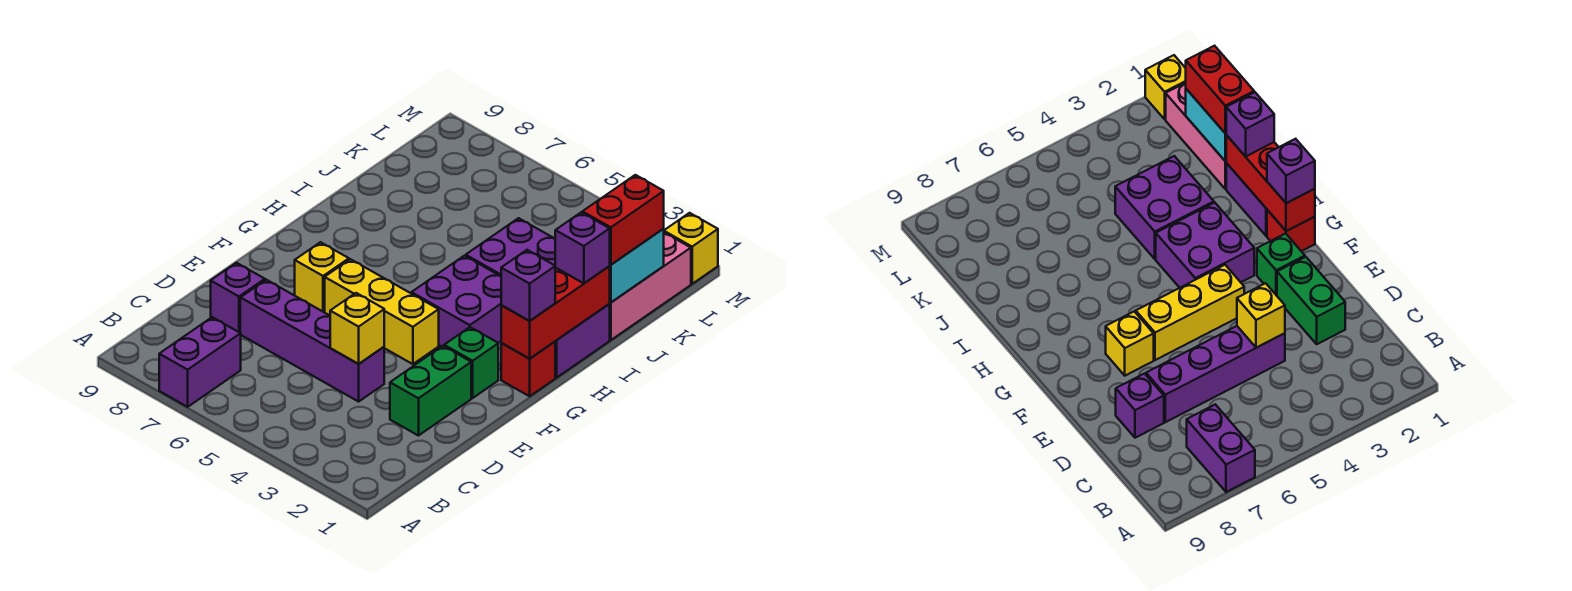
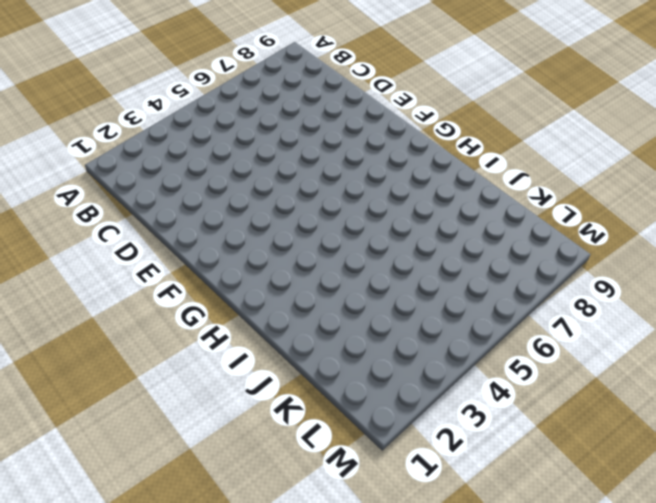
none -> purple 1x2 brick [159,317,241,407]
none -> green 1x2 brick [390,346,471,436]
none -> purple 1x4 brick [240,280,384,402]

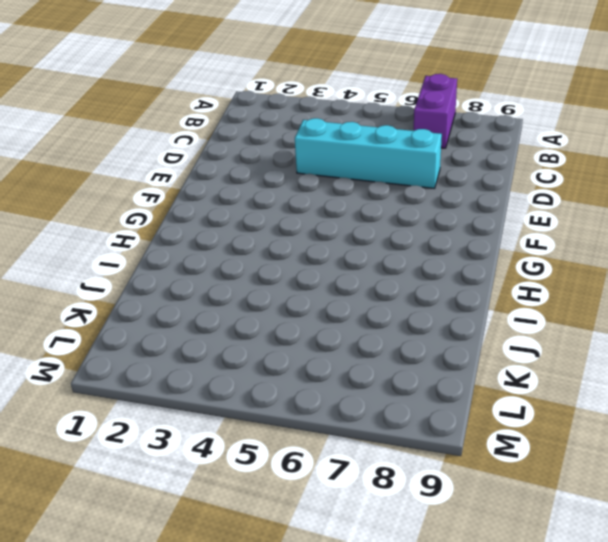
cyan 1x4 brick [295,118,442,189] -> purple 1x4 brick [240,280,384,402]
none -> green 1x2 brick [390,346,471,436]
none -> purple 1x1 brick [211,263,265,333]
none -> green 1x1 brick [444,327,498,398]

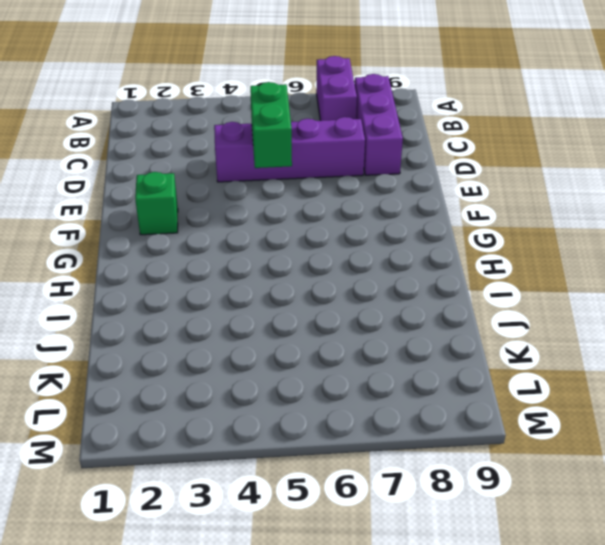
purple 1x3 brick [355,74,403,175] -> purple 1x1 brick [211,263,265,333]
green 1x2 brick [250,82,292,168] -> green 1x2 brick moved to [390,346,471,436]
none -> yellow 1x3 brick [325,259,439,364]
none -> yellow 1x1 brick [295,242,349,312]
none -> red 1x1 brick [501,342,555,396]

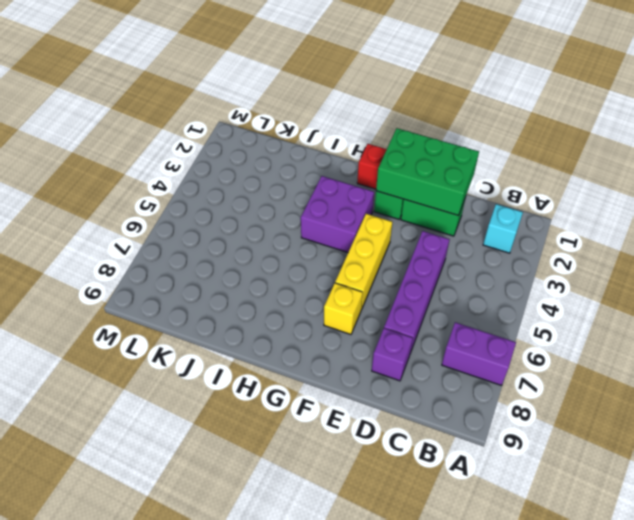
cyan 1x1 brick [483,204,523,253] -> none
green 2x3 brick [376,128,479,215] -> none
none -> purple 1x2 brick [555,304,610,377]
none -> purple 2x2 brick [466,218,555,276]
none -> pink 1x3 brick [610,233,691,340]

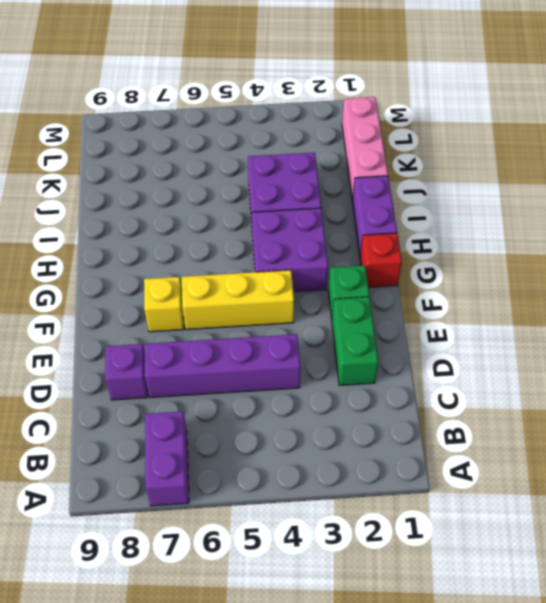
none -> yellow 1x1 brick [664,213,718,284]
none -> yellow 1x1 brick [330,293,384,364]
none -> red 1x3 brick [501,266,610,359]

